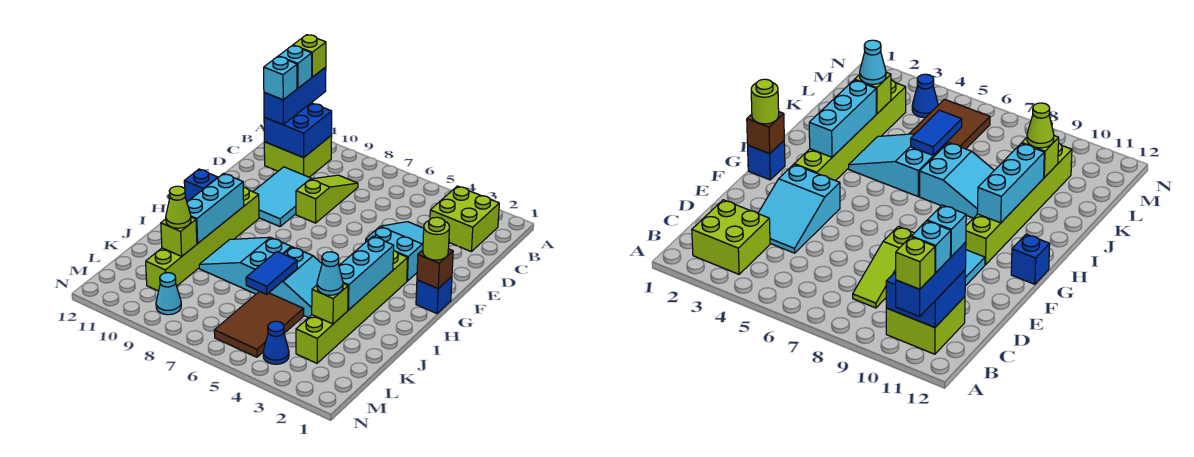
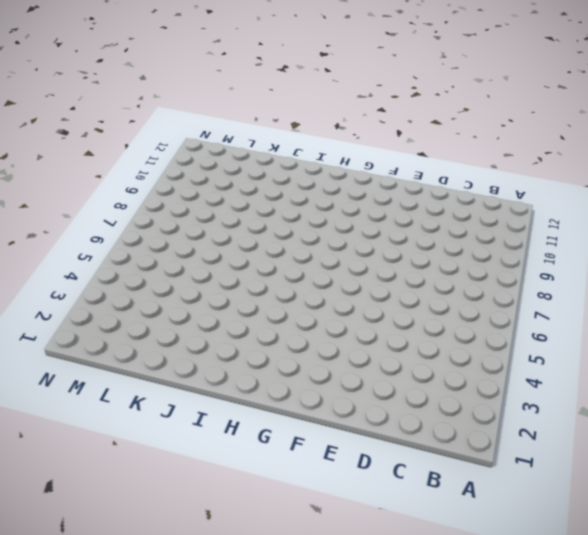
none -> lime 2x2 brick [430,186,499,252]
none -> lime 2x2 brick [264,136,332,177]
none -> lime 1x3 slope [296,175,358,223]

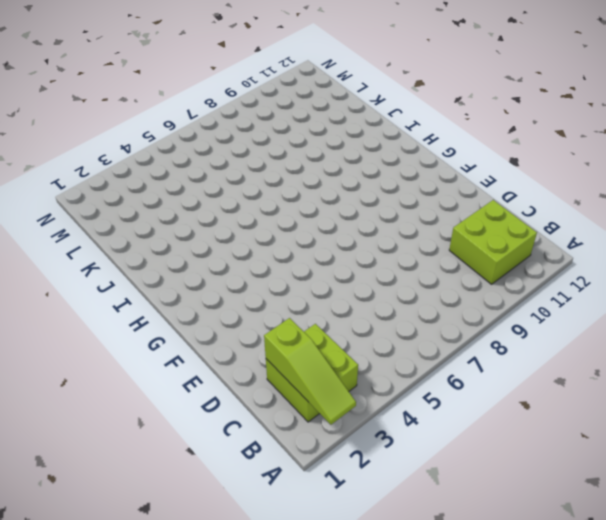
lime 1x3 slope [264,318,356,425] -> lime 1x3 slope moved to [296,175,358,223]
none -> cyan 2x3 slope [366,222,424,281]
none -> cyan 2x3 tile [253,167,312,227]
none -> blue 1x1 brick [416,276,452,313]

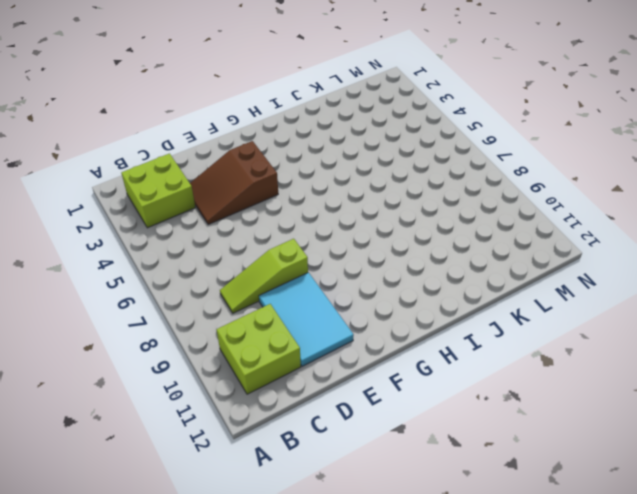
brown 2x3 slope [190,141,278,225] -> cyan 2x3 slope [366,222,424,281]
cyan 2x3 tile [259,273,354,366] -> cyan 2x3 tile turned to [253,167,312,227]
none -> blue 1x1 brick [416,276,452,313]
none -> lime 1x6 brick [296,251,408,363]
none -> lime 1x6 brick [146,187,259,291]

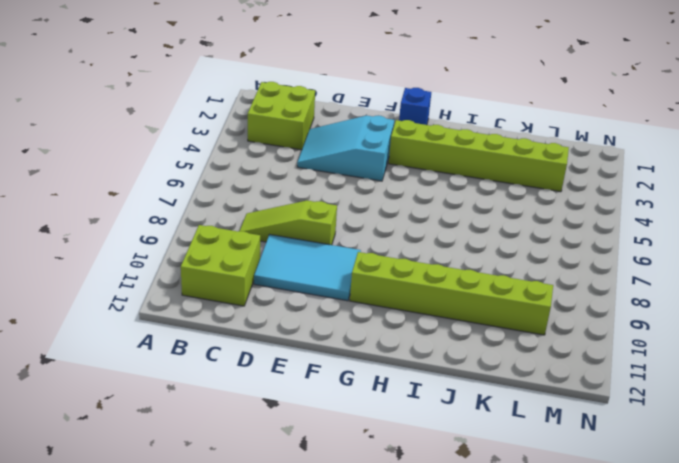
none -> blue 1x1 brick [184,169,218,202]
none -> cyan 2x3 slope [269,247,322,318]
none -> cyan 2x3 slope [199,237,291,294]

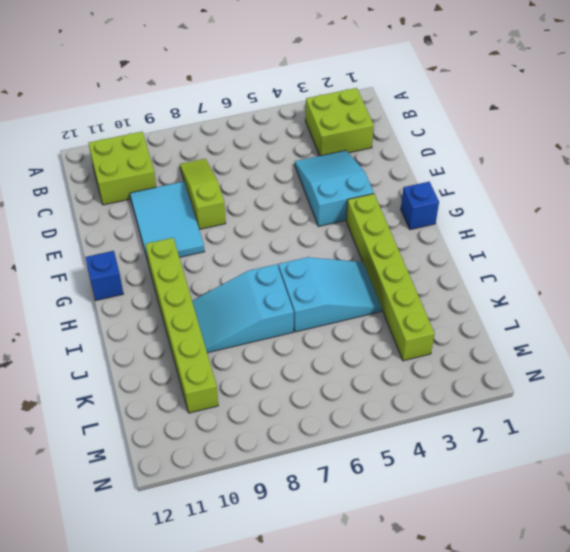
none -> brown 2x3 tile [214,291,304,357]
none -> blue 1x1 cone [263,321,289,364]
none -> cyan 1x1 cone [156,273,181,315]

